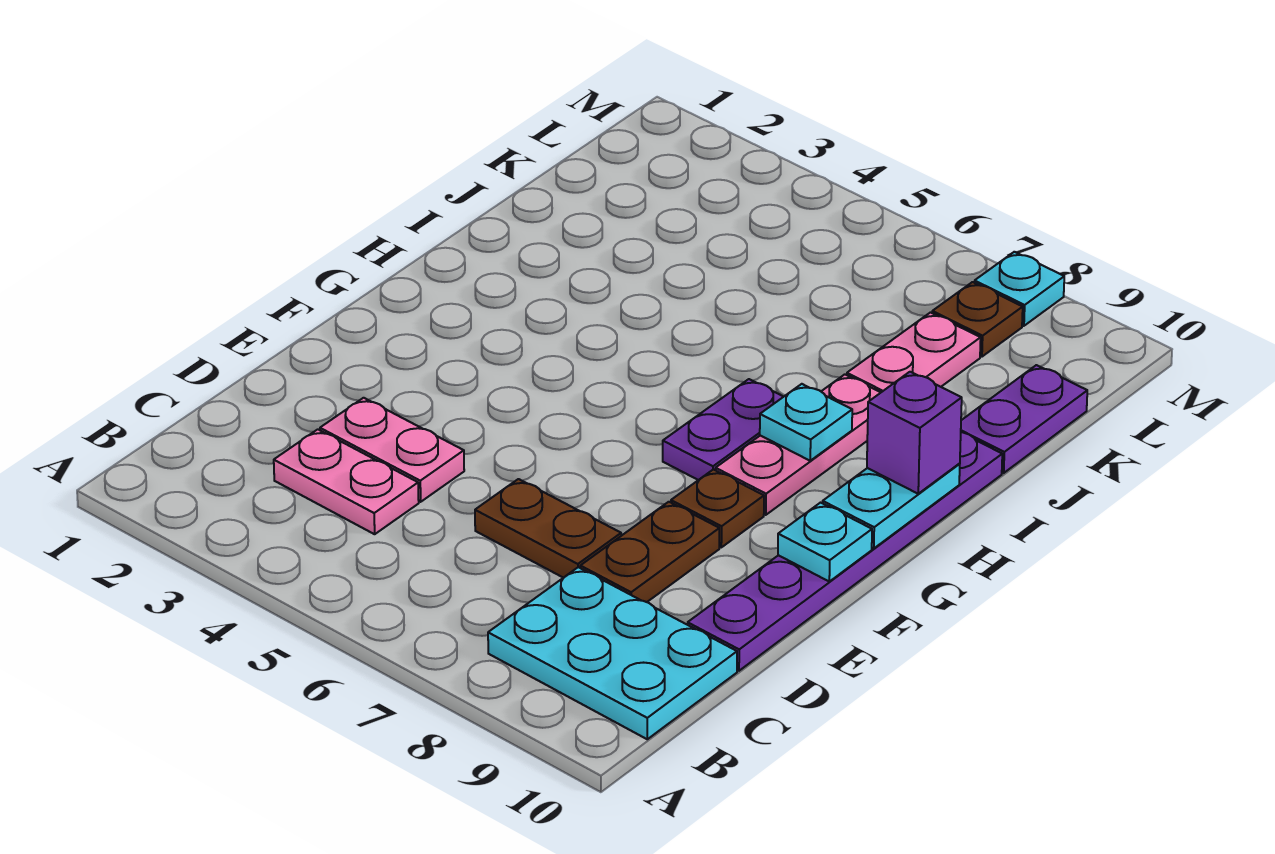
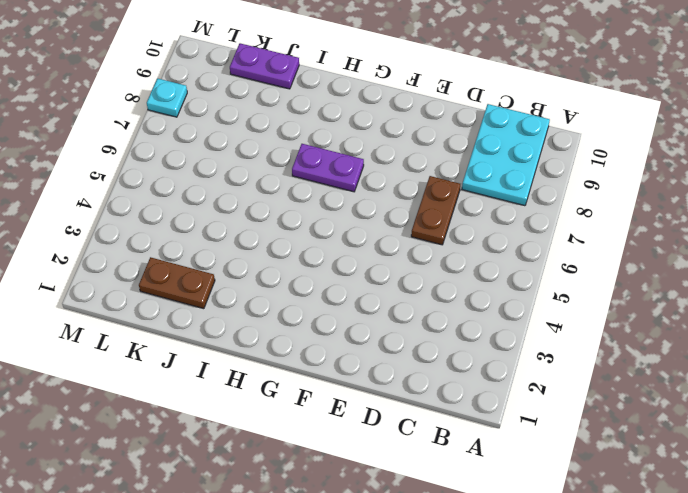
brown 1x2 plate [139,257,215,309] -> brown 1x2 plate moved to [580,502,719,602]
none -> pink 1x2 plate [274,429,419,534]
none -> pink 1x2 plate [320,398,464,502]
none -> purple 1x6 plate [688,432,1002,671]

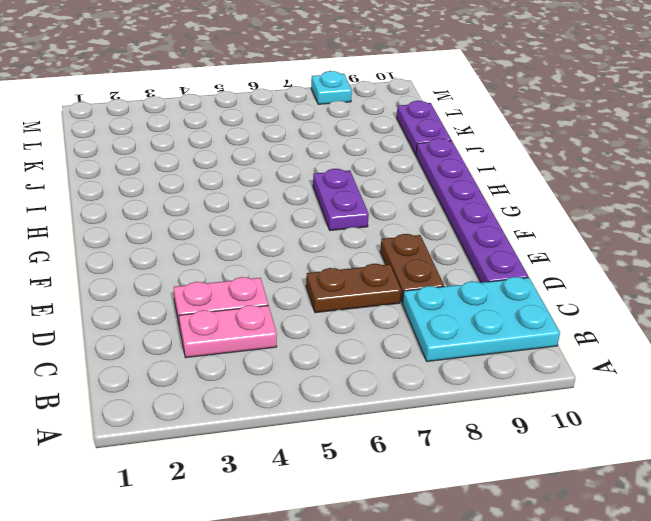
none -> brown 1x1 plate [671,469,764,547]
none -> pink 1x3 plate [716,374,881,515]
none -> pink 1x2 plate [847,313,981,392]

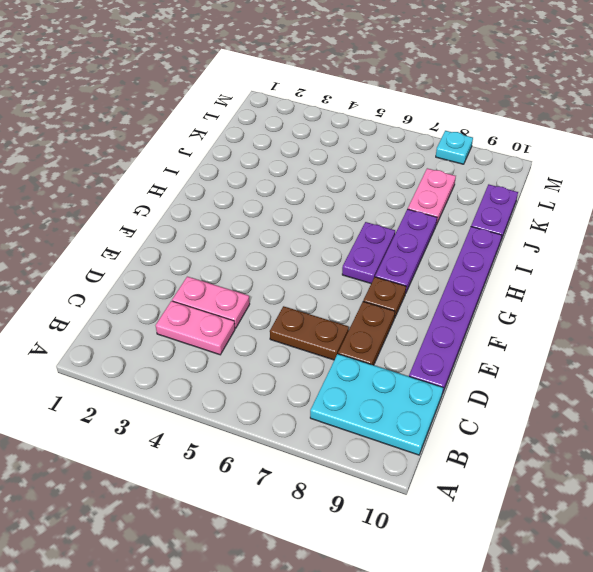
purple 1x3 plate [375,209,437,294] -> pink 1x3 plate [716,374,881,515]
none -> brown 1x1 plate [932,282,1023,357]
none -> cyan 1x1 plate [778,503,872,581]
none -> cyan 1x2 plate [823,464,960,548]

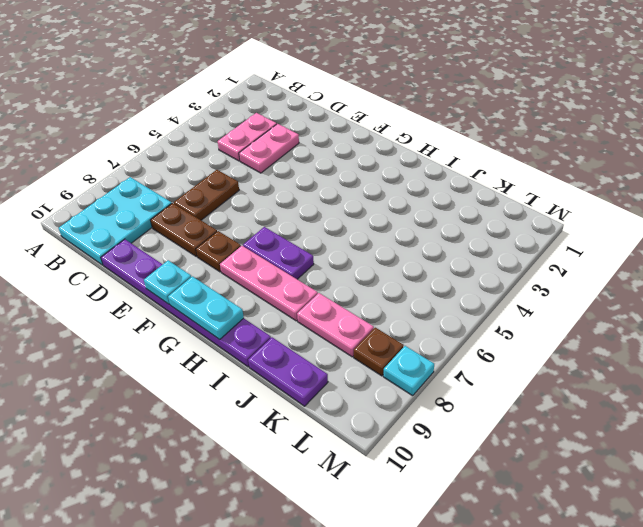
none -> cyan 1x1 plate [760,384,852,461]
none -> purple 1x1 brick [867,372,962,494]

